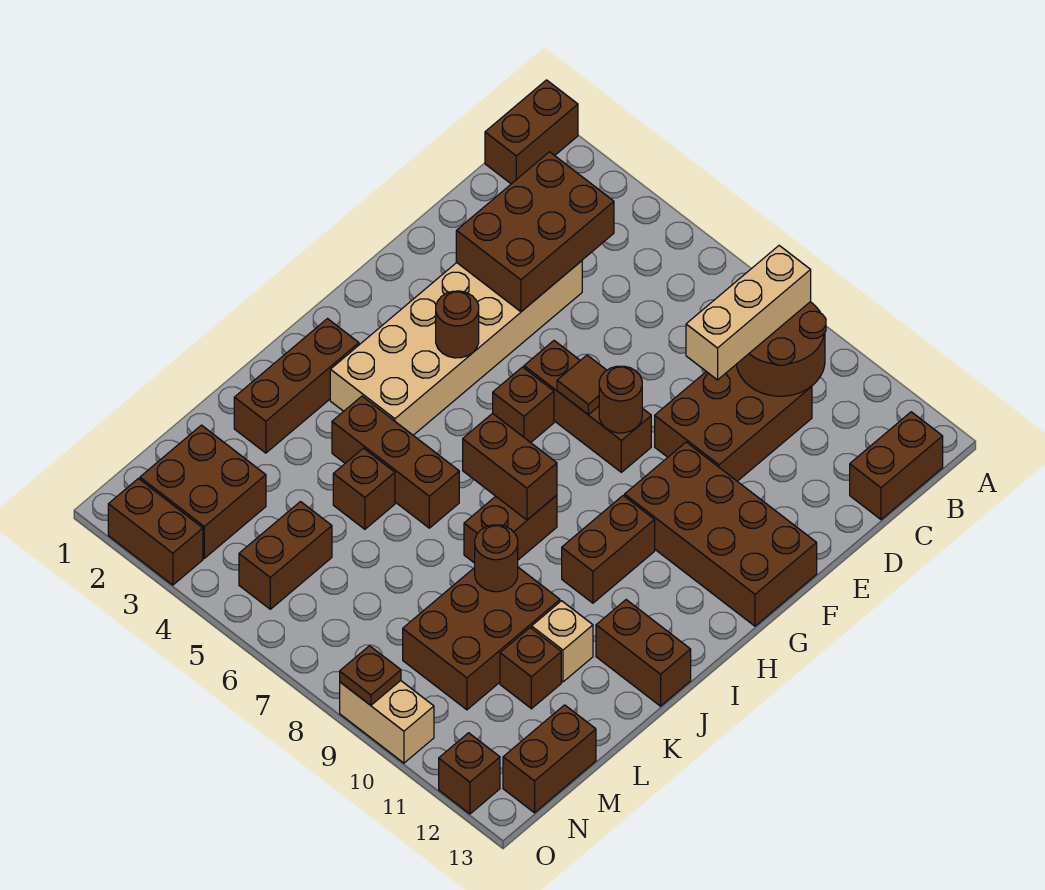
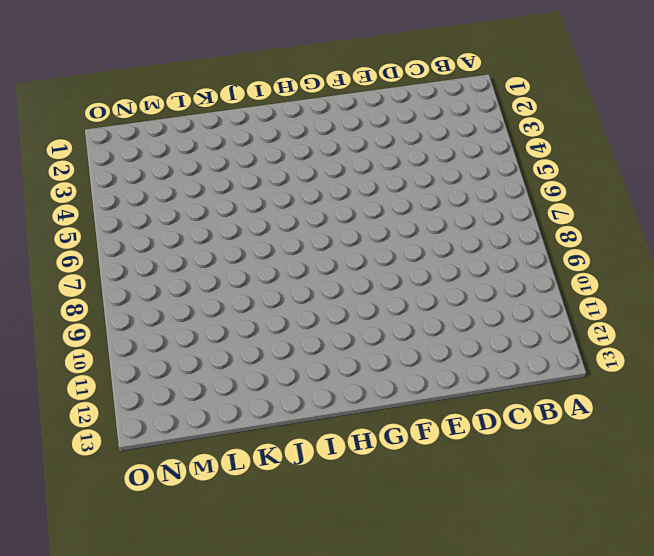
none -> brown 1x2 brick [485,80,578,184]
none -> brown 1x2 brick [850,412,943,520]
none -> brown 2x3 brick [655,365,812,481]
none -> tan 2x6 brick [330,261,582,435]

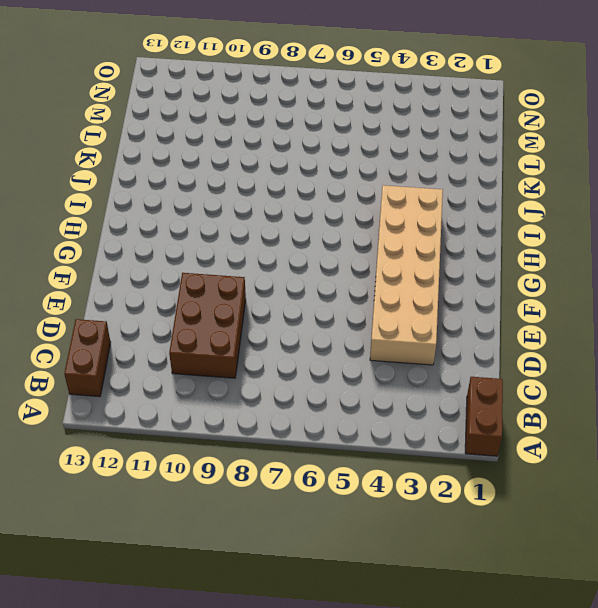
none -> brown 1x3 brick [524,341,651,472]
none -> brown 2x4 brick [625,442,817,626]
none -> brown 1x1 brick [493,367,554,443]
none -> brown 1x2 brick [562,496,655,603]

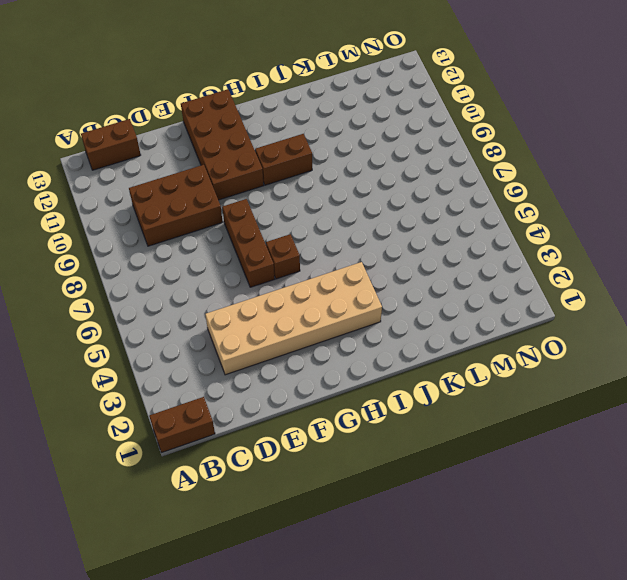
none -> brown 1x3 brick [234,319,359,453]
none -> brown 1x2 brick [464,495,557,563]
none -> brown 1x3 brick [332,396,459,528]
none -> brown 1x2 brick [596,600,691,706]

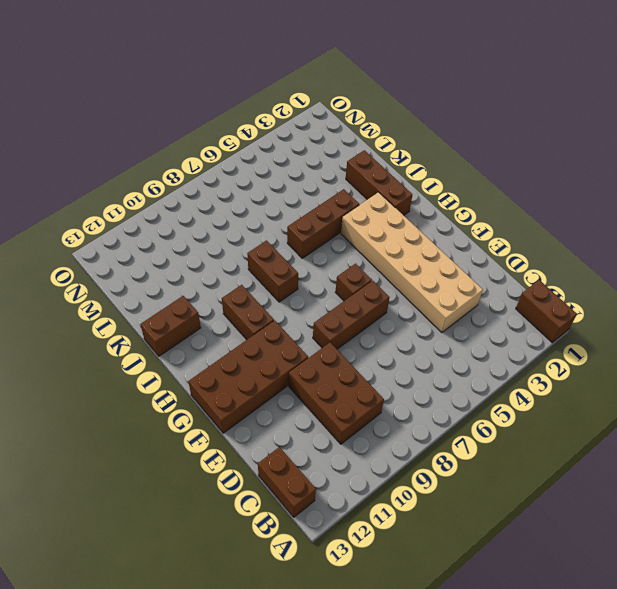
none -> brown 1x1 brick [333,448,395,529]
none -> brown 2x3 brick [403,567,560,710]
none -> tan 1x1 brick [532,601,593,682]
none -> brown 1x1 brick [500,628,561,709]

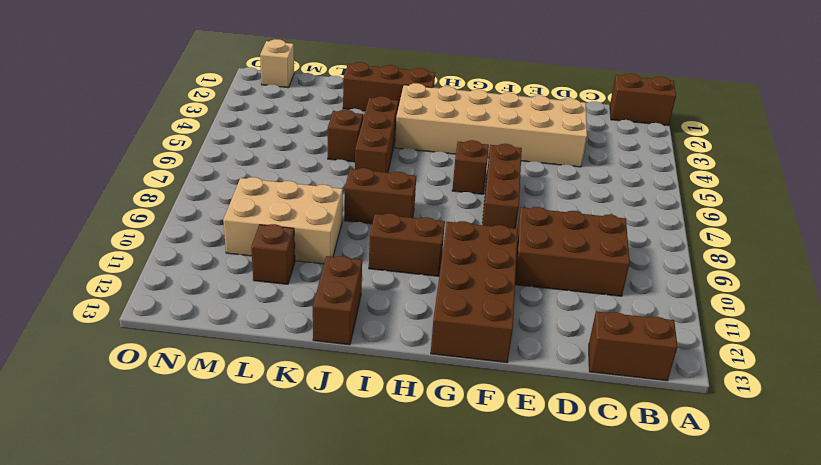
tan 2x3 brick [223,177,343,264] -> brown 2x3 brick [403,567,560,710]
tan 1x1 brick [260,39,294,88] -> tan 1x1 brick moved to [532,601,593,682]
none -> brown 2x2 brick [140,425,266,558]
none -> brown 1x2 brick [239,502,332,609]
none -> brown 1x2 brick [503,705,596,813]
none -> brown 1x2 brick [108,479,203,585]

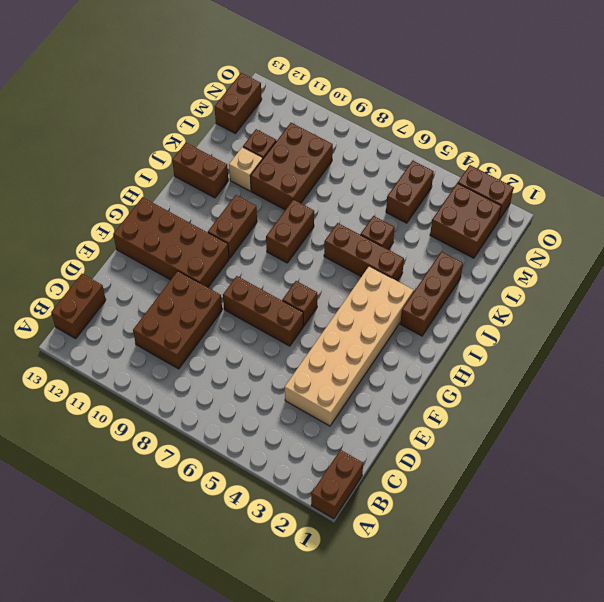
none -> tan 1x2 brick [340,681,434,763]
none -> brown 1x1 brick [439,733,500,814]
none -> brown 2x2 round brick [736,302,826,396]
none -> brown 2x3 brick [456,152,614,312]

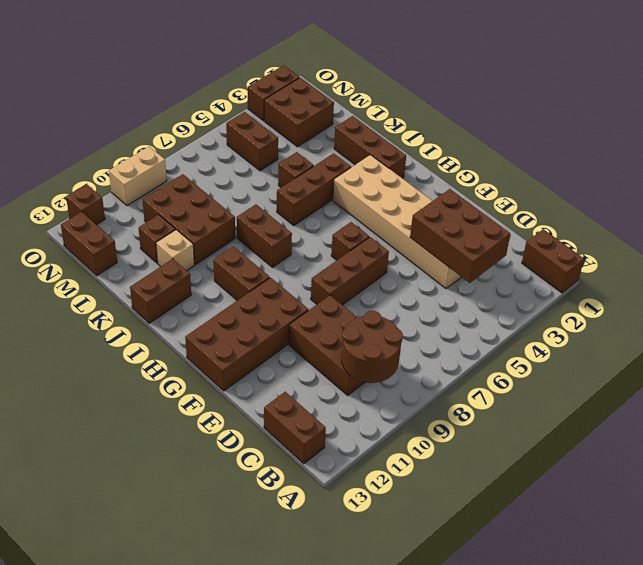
none -> brown 1x1 tile [557,355,607,415]
none -> brown 1x1 round brick [599,366,642,433]
none -> brown 1x1 round brick [436,291,479,358]
none -> brown 1x2 brick [463,413,557,520]

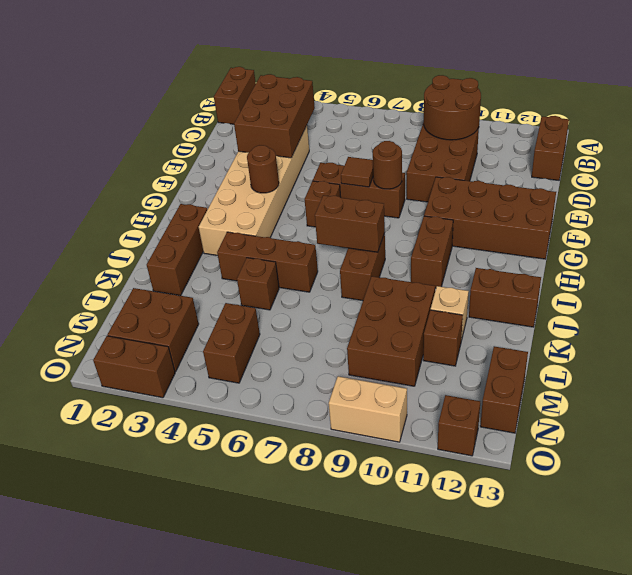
none -> brown 1x1 round brick [475,525,518,592]
none -> brown 1x1 plate [340,646,401,705]
none -> tan 1x3 brick [686,246,811,380]

